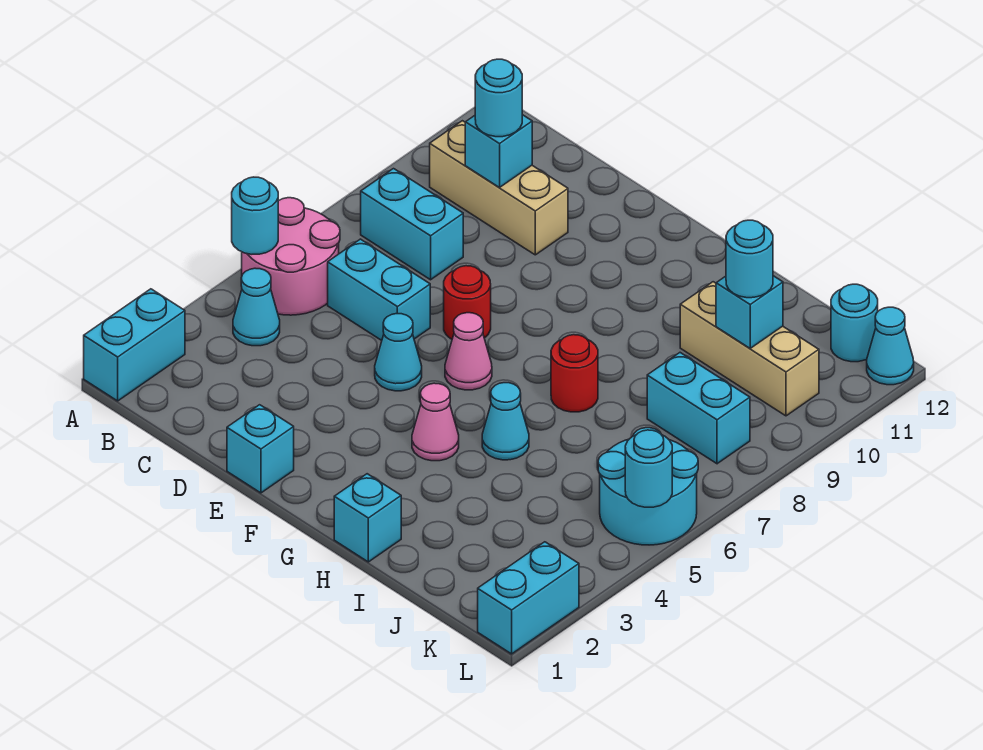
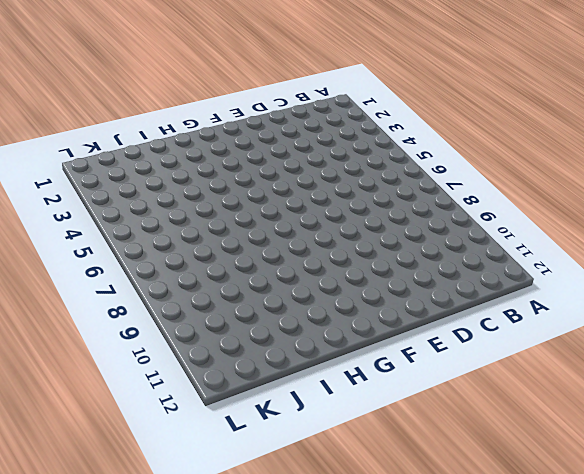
none -> cyan 1x2 brick [84,289,185,401]
none -> pink 2x2 round brick [242,198,340,315]
none -> cyan 1x1 cone [233,268,280,346]

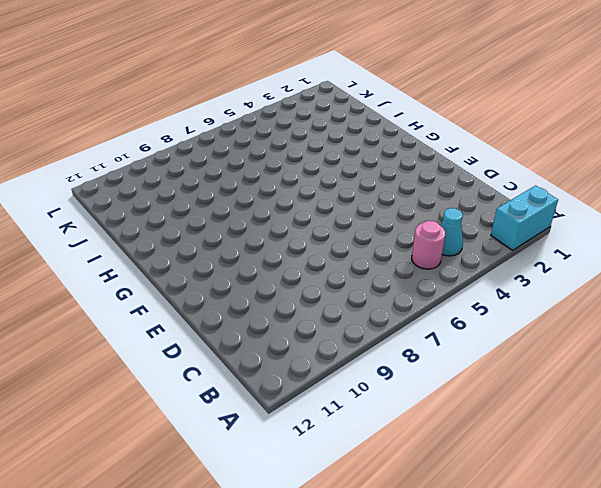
pink 1x1 round brick [412,221,445,269] -> pink 2x2 round brick [242,198,340,315]
none -> cyan 1x2 brick [361,169,463,280]
none -> tan 1x3 brick [430,121,568,255]
none -> cyan 1x2 brick [328,239,430,340]

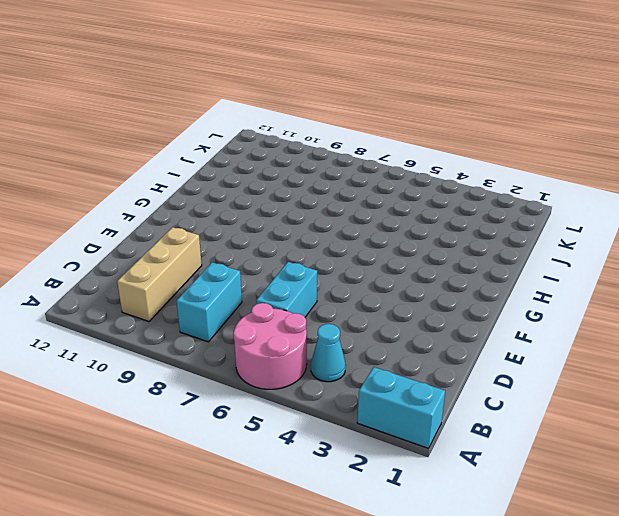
none -> cyan 1x1 brick [227,405,294,493]
none -> cyan 1x1 cone [375,314,422,391]
none -> red 1x1 round brick [444,266,491,339]

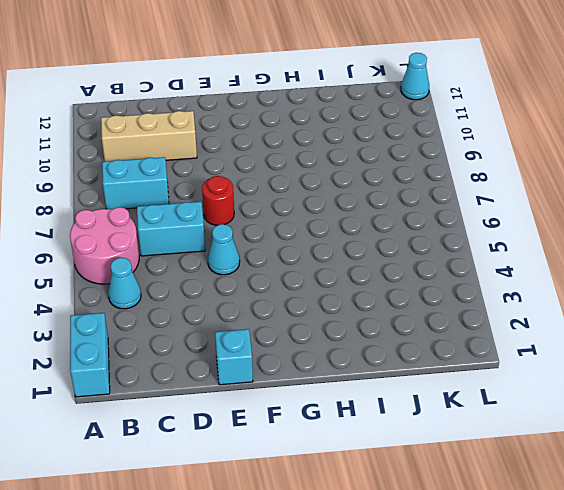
none -> pink 1x1 cone [445,313,492,390]
none -> pink 1x1 cone [412,383,459,461]
none -> cyan 1x1 brick [334,474,401,562]

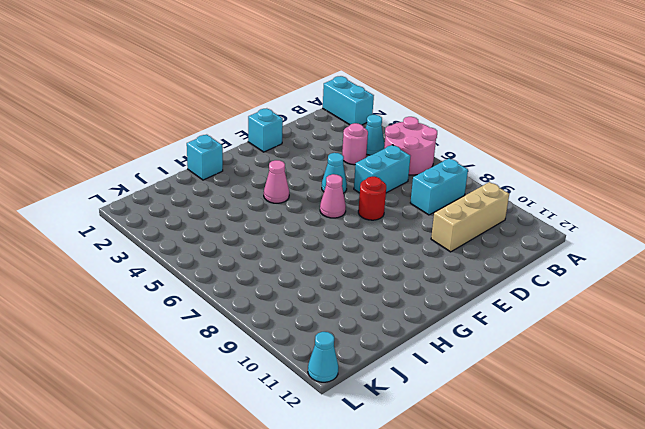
pink 1x1 round brick [342,123,368,165] -> none
none -> cyan 1x1 cone [482,383,529,460]
none -> red 1x1 round brick [551,335,598,412]
none -> tan 1x3 brick [680,282,819,416]

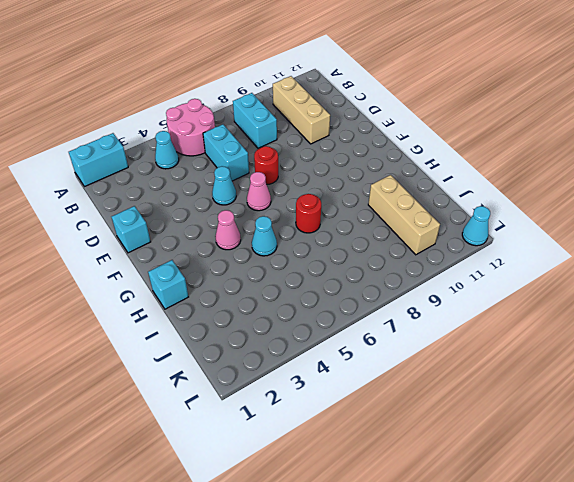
none -> cyan 1x2 brick [647,353,750,464]
none -> cyan 2x2 round brick [598,428,698,545]
none -> cyan 1x1 round brick [831,284,878,362]

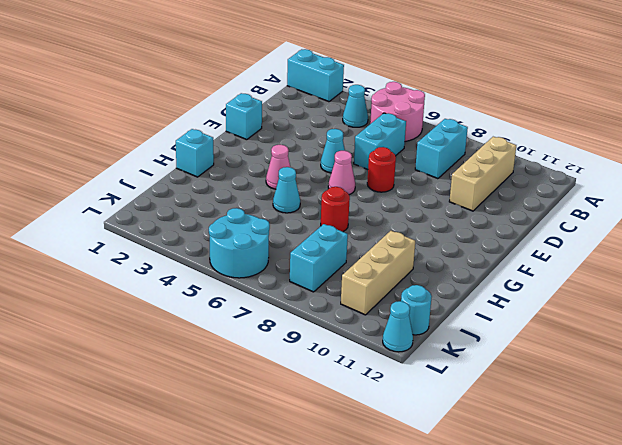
none -> cyan 1x2 brick [478,542,579,654]
none -> cyan 1x1 round brick [232,177,278,254]
none -> cyan 1x1 brick [465,115,532,187]

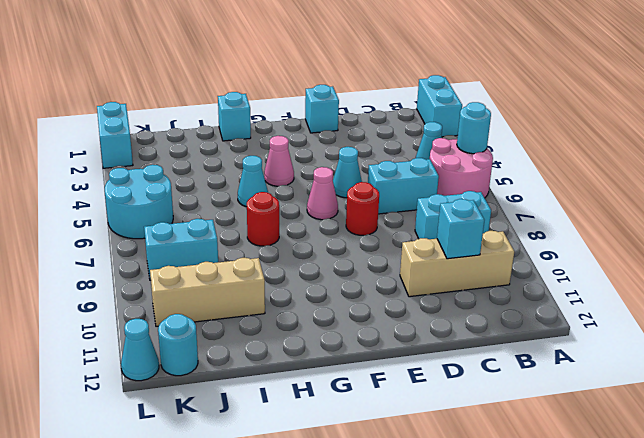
none -> cyan 1x1 brick [716,276,783,348]
none -> cyan 1x1 round brick [625,430,672,507]
none -> cyan 1x1 round brick [475,59,522,137]

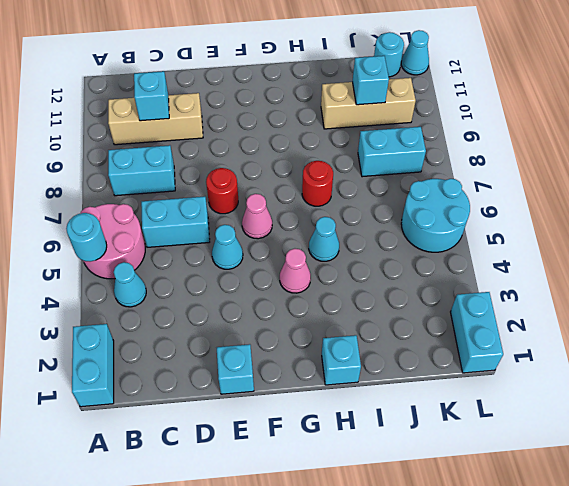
none -> cyan 1x1 round brick [625,430,672,507]
none -> cyan 1x1 round brick [475,59,522,137]
none -> cyan 1x1 round brick [726,220,773,298]

